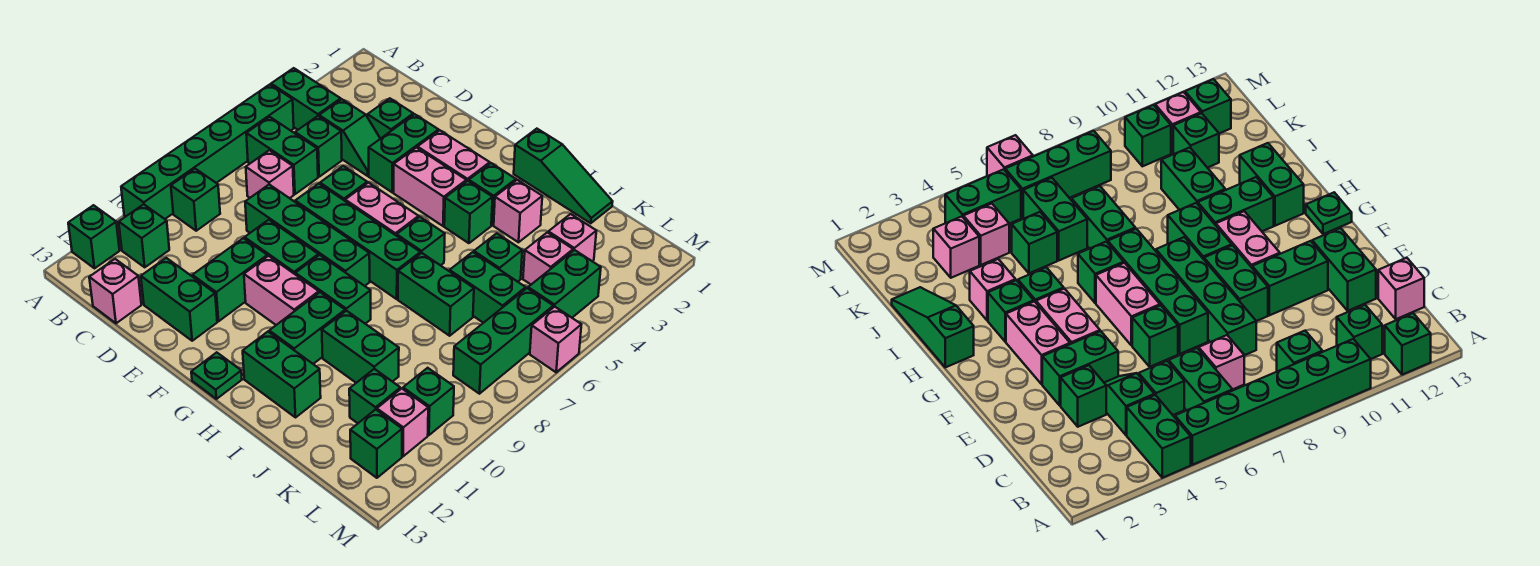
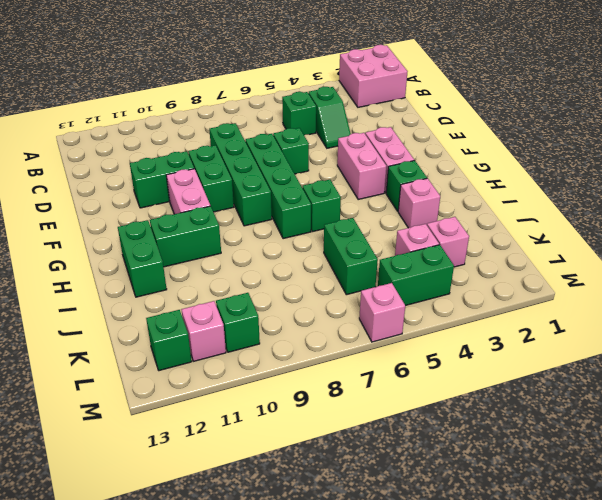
pink 2x2 brick [339,45,408,107] -> none
none -> green 1x2 brick [271,68,341,130]
none -> green 1x6 brick [121,85,294,219]
none -> green 1x1 brick [68,205,120,268]
none -> green 1x2 brick [246,117,318,194]

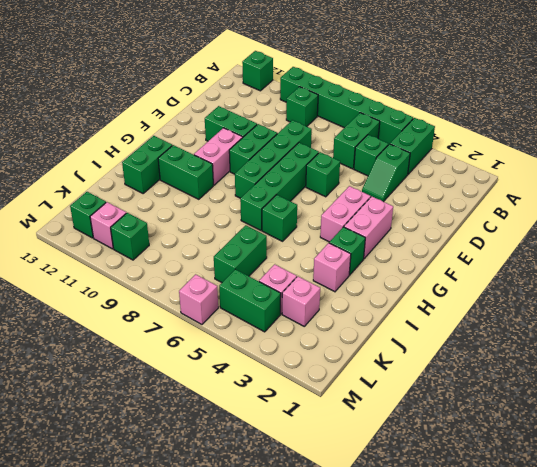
none -> green 1x1 brick [119,204,169,267]
none -> pink 1x1 brick [246,150,294,198]
none -> pink 1x1 brick [89,259,141,323]
none -> green 1x1 brick [367,98,413,139]

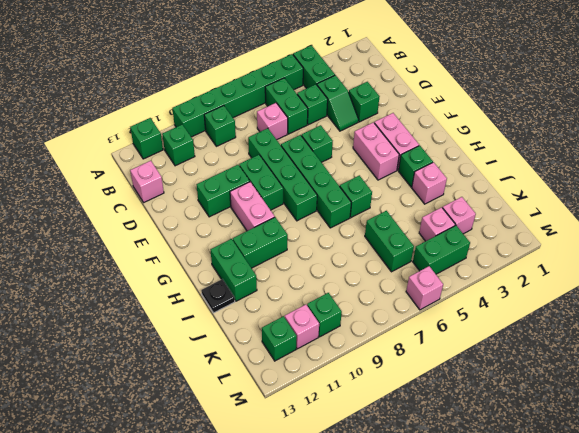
black 1x1 plate [201,279,235,313] -> none
none -> green 1x2 brick [141,258,217,341]
none -> green 1x2 brick [369,114,439,192]
none -> pink 1x2 brick [345,183,419,236]
none -> green 1x2 brick [295,255,371,324]

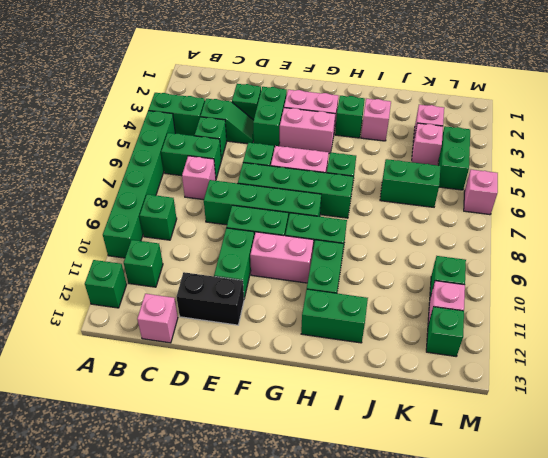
black 1x2 brick [177,272,244,325] -> green 1x2 brick [141,258,217,341]
none -> green 1x1 plate [191,352,242,399]
none -> green 1x3 slope [514,129,613,223]
none -> green 1x1 brick [444,181,493,243]
none -> green 1x2 brick [398,253,474,336]

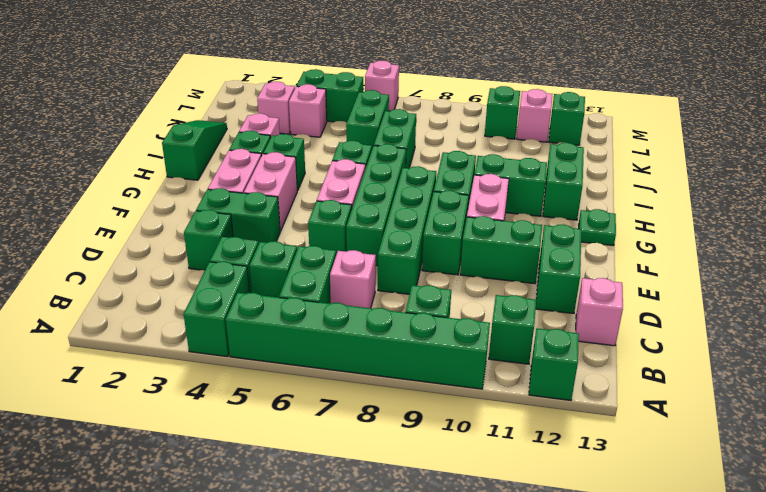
none -> green 1x2 brick [322,311,399,383]
none -> green 1x1 brick [474,233,522,282]
none -> green 1x1 brick [349,369,400,423]
none -> green 1x3 brick [453,288,553,394]

